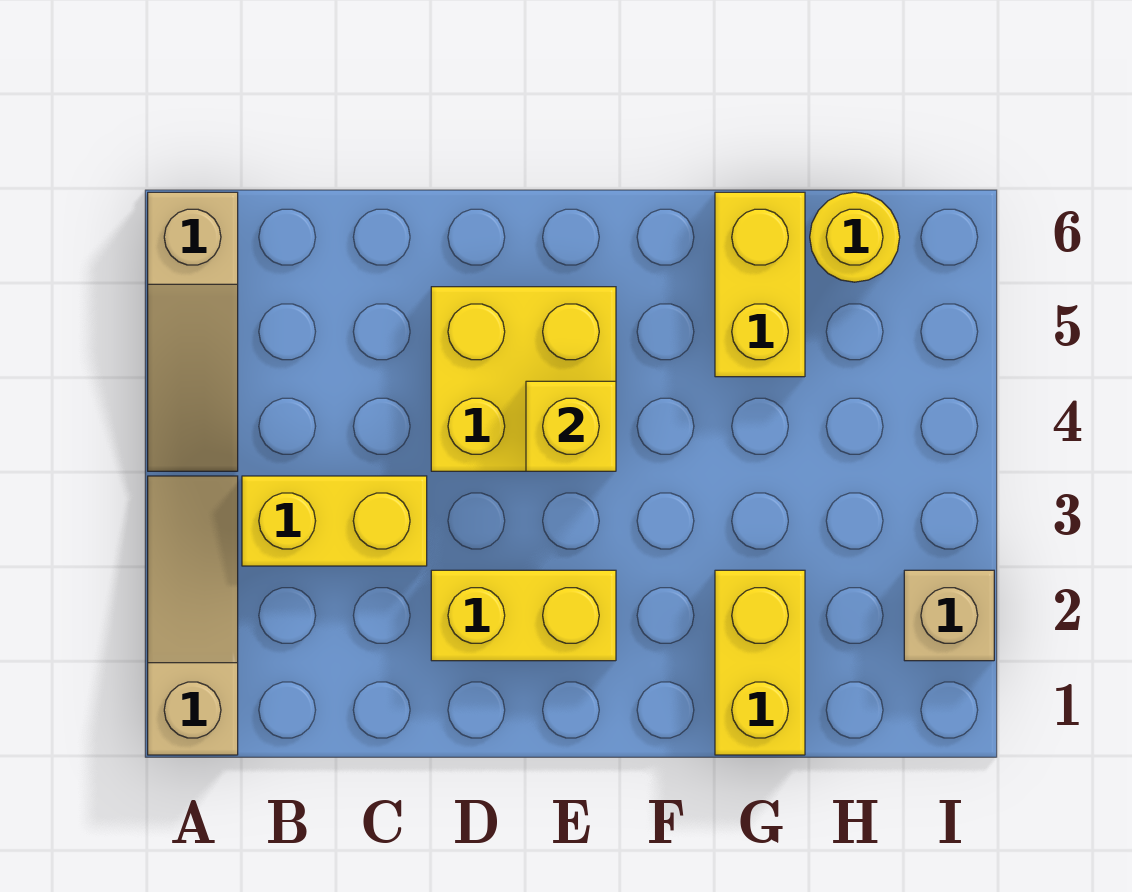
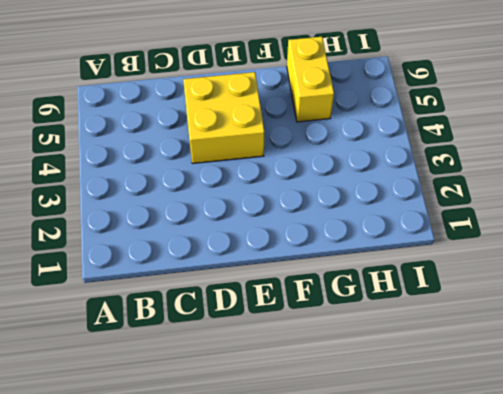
none -> tan 1x3 slope [148,476,238,755]
none -> tan 1x3 slope [148,192,238,471]

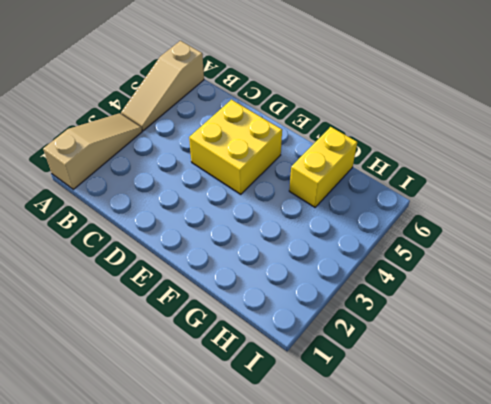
none -> yellow 1x2 brick [242,476,427,566]
none -> yellow 1x2 brick [431,570,616,661]

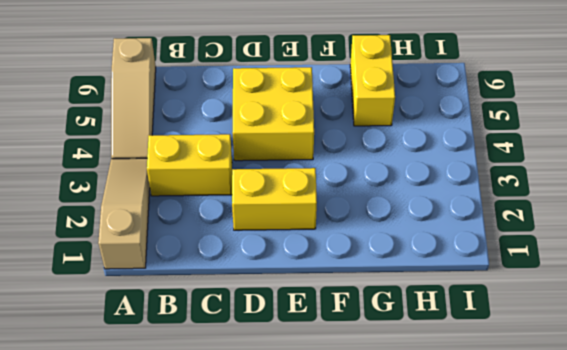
none -> yellow 1x2 brick [715,570,805,755]
none -> yellow 1x1 round brick [810,192,900,282]

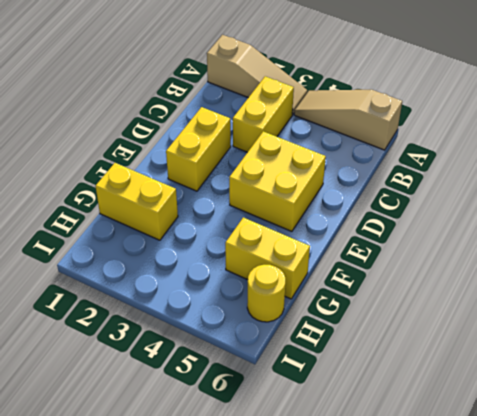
none -> tan 1x1 brick [904,570,994,661]
none -> yellow 1x1 brick [526,381,616,471]

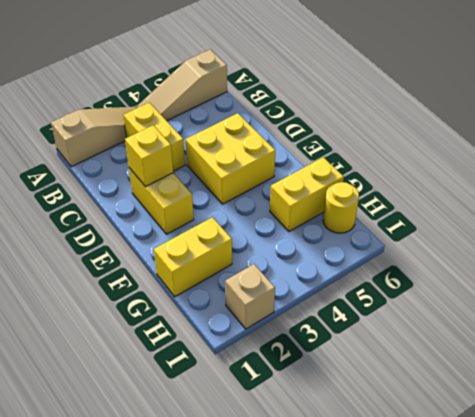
yellow 1x1 brick [125,125,173,187] -> yellow 1x1 brick moved to [526,381,616,471]

